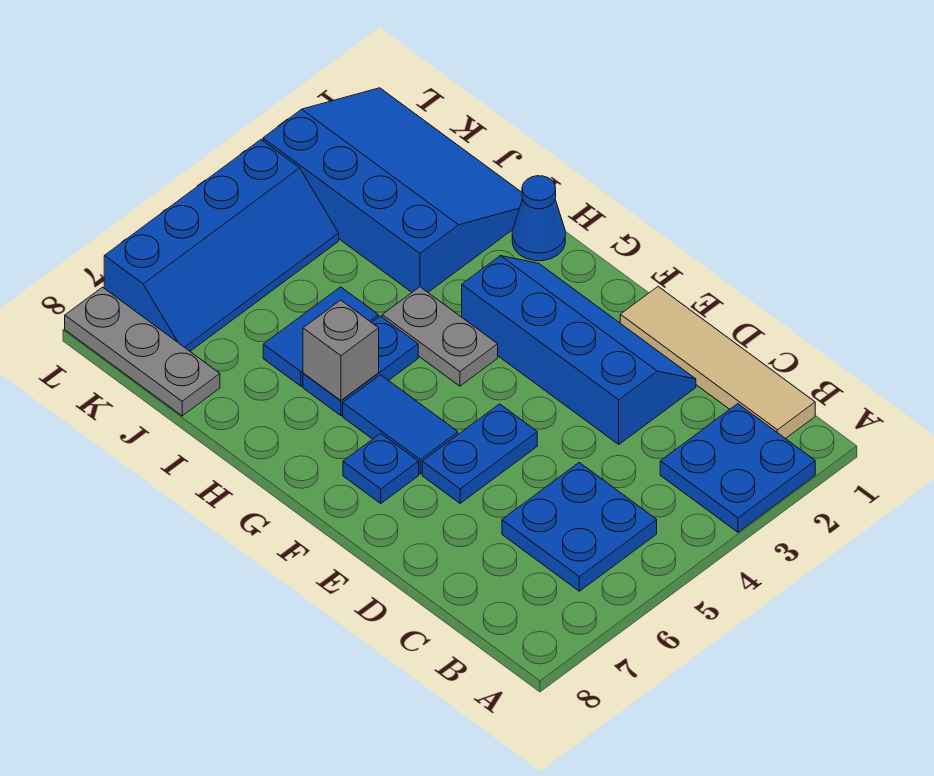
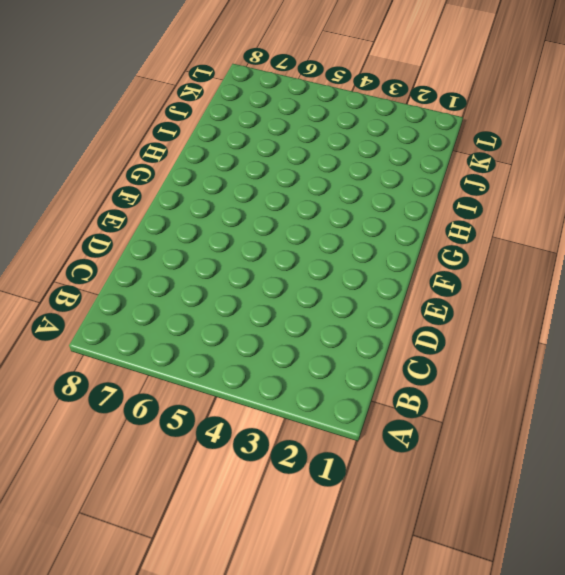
none -> blue 2x2 plate [660,404,815,532]
none -> tan 1x4 tile [620,287,815,439]
none -> blue 2x2 plate [502,463,657,591]

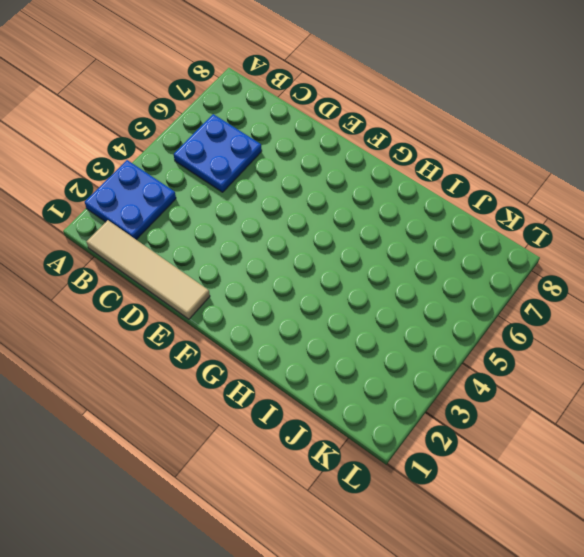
none -> blue 2x4 slope [462,256,696,444]
none -> blue 1x2 plate [422,404,537,503]
none -> blue 1x2 tile [343,375,458,474]

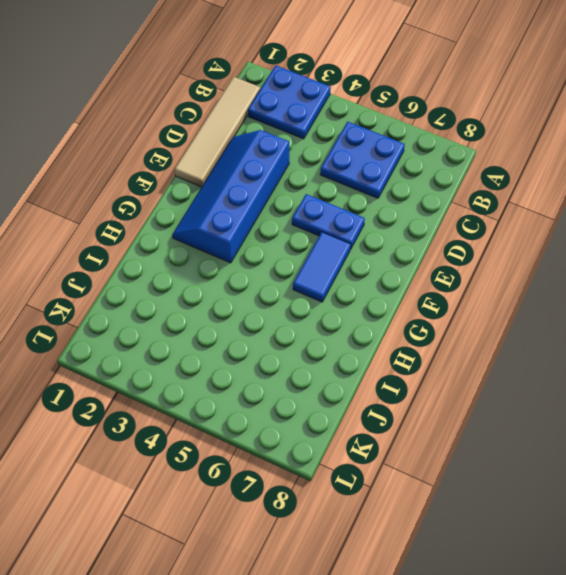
none -> blue 1x1 plate [343,433,419,503]
none -> grey 1x2 plate [382,287,498,386]
none -> blue 1x1 cone [512,176,565,261]

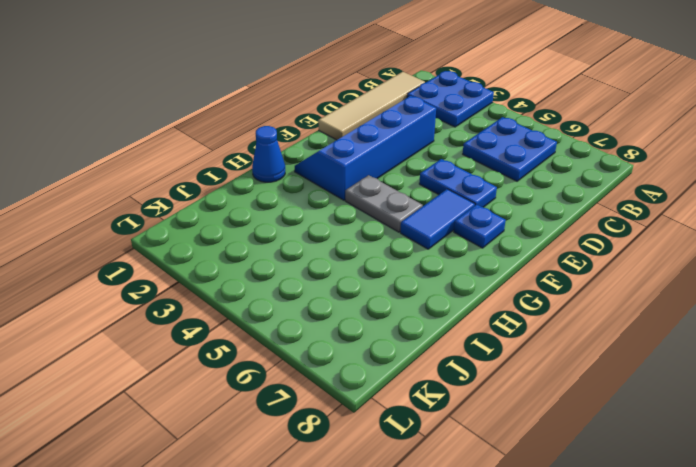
grey 1x2 plate [345,175,423,232] -> grey 1x2 plate turned to [382,287,498,386]
none -> blue 1x2 plate [303,316,418,416]
none -> blue 3x4 slope [263,88,522,292]
none -> blue 1x2 tile [263,287,378,386]

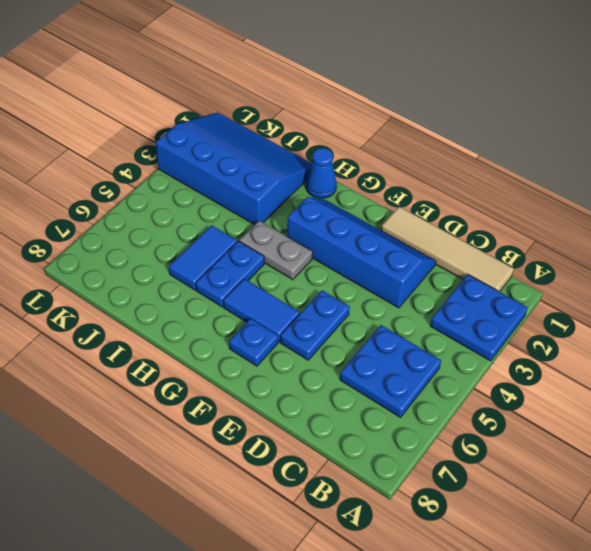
none -> grey 1x3 plate [65,287,220,416]
none -> blue 2x4 slope [104,140,339,351]
none -> grey 1x1 brick [303,300,379,400]

